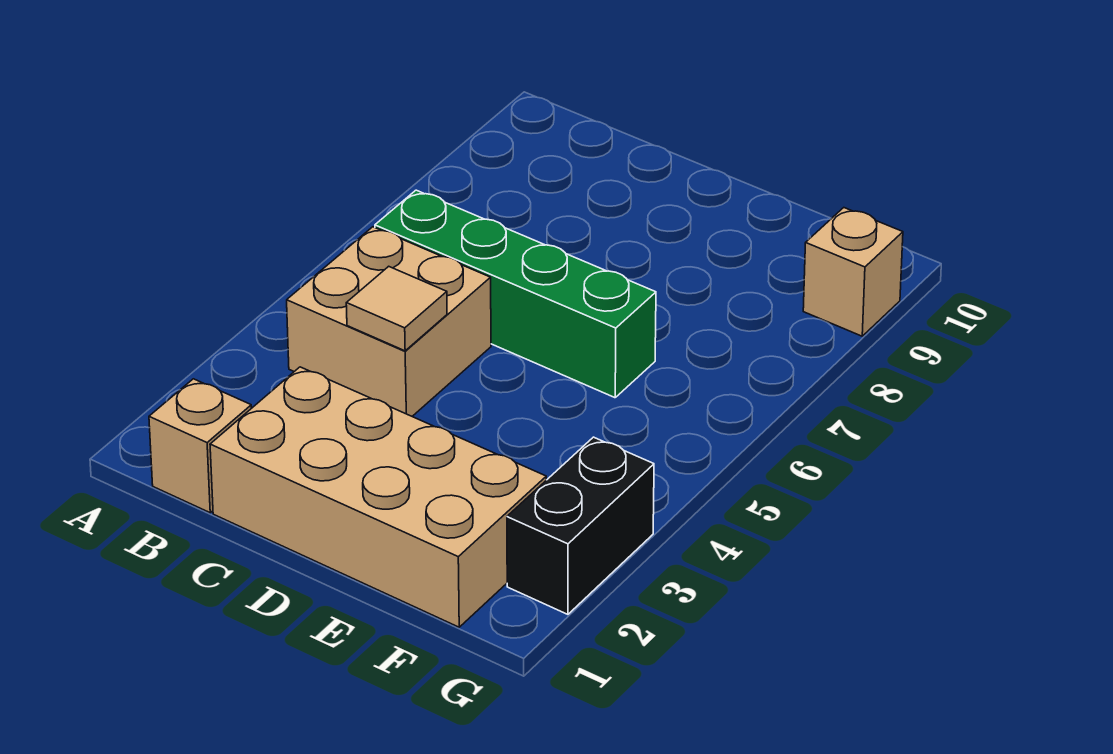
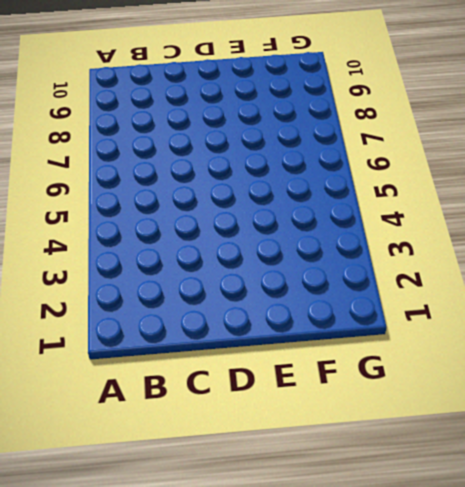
none -> tan 1x1 brick [149,379,251,513]
none -> tan 2x2 brick [287,227,491,416]

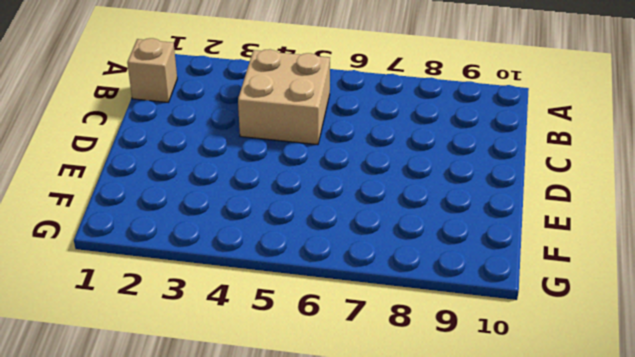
none -> green 1x4 brick [375,190,656,398]
none -> tan 2x4 brick [210,367,546,627]

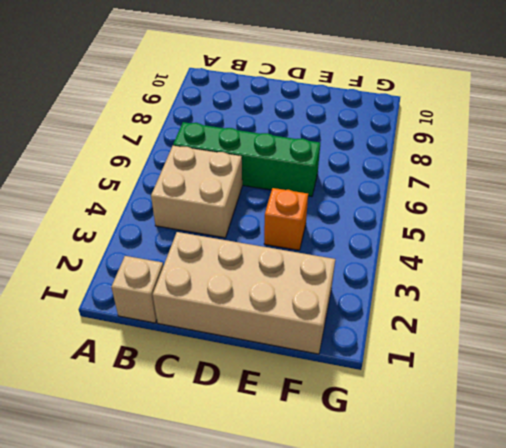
orange 1x1 brick [264,188,308,250] -> none
none -> black 1x2 brick [507,437,654,614]
none -> tan 1x1 brick [803,208,903,336]

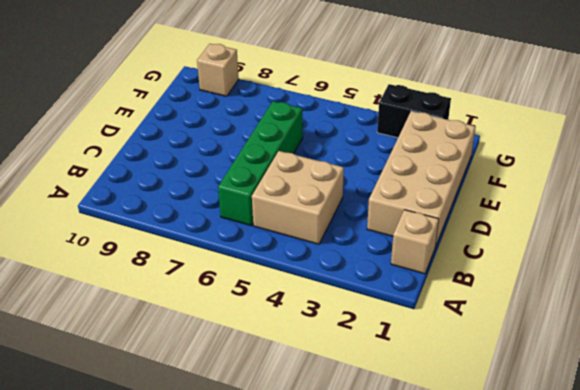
none -> tan 1x1 tile [346,266,447,351]

